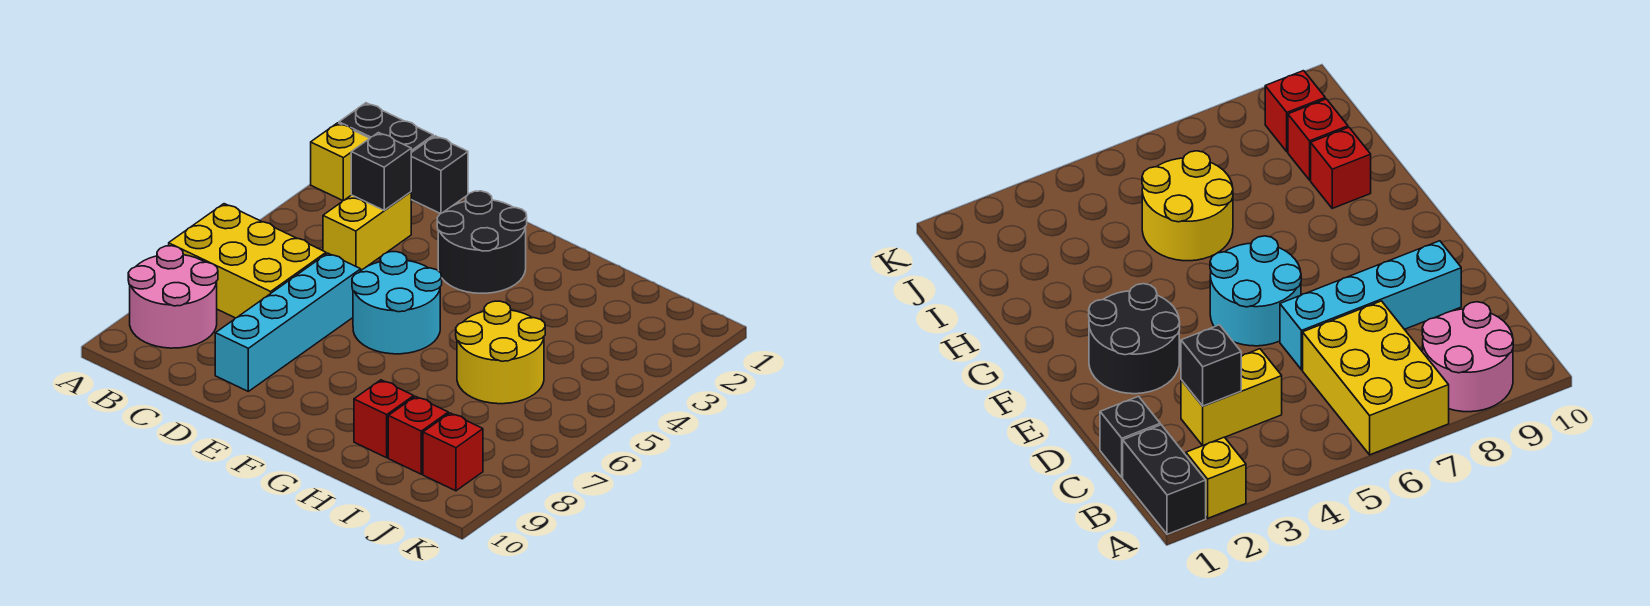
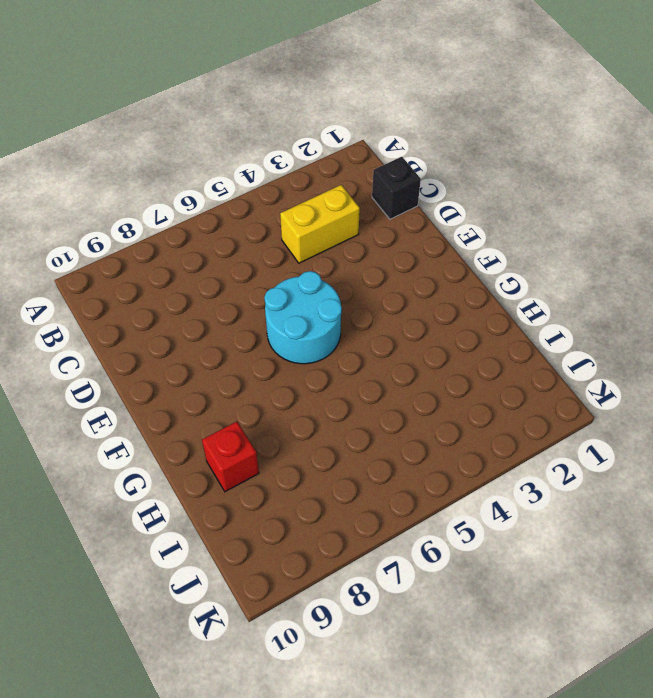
none -> black 1x2 brick [339,103,433,153]
none -> yellow 1x1 brick [311,123,370,200]
none -> yellow 2x3 brick [169,204,326,318]

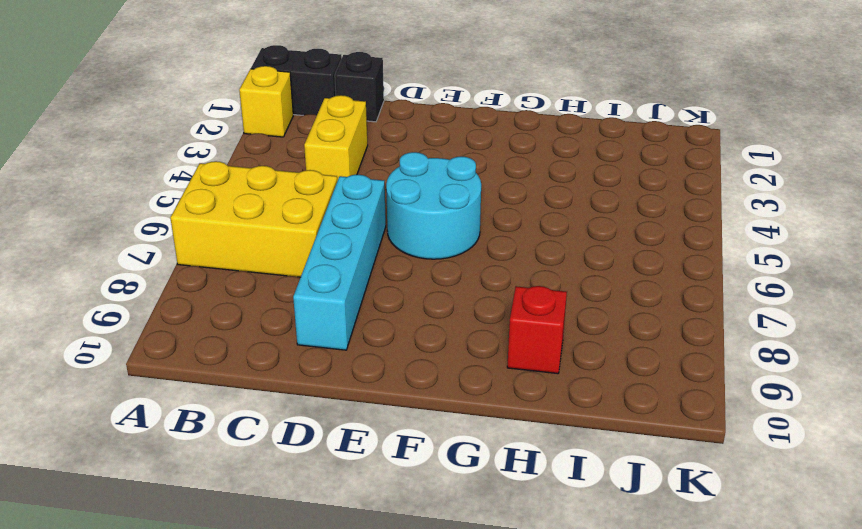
none -> pink 2x2 round brick [128,246,218,348]
none -> black 2x2 round brick [437,191,527,293]
none -> yellow 2x2 round brick [456,301,545,404]

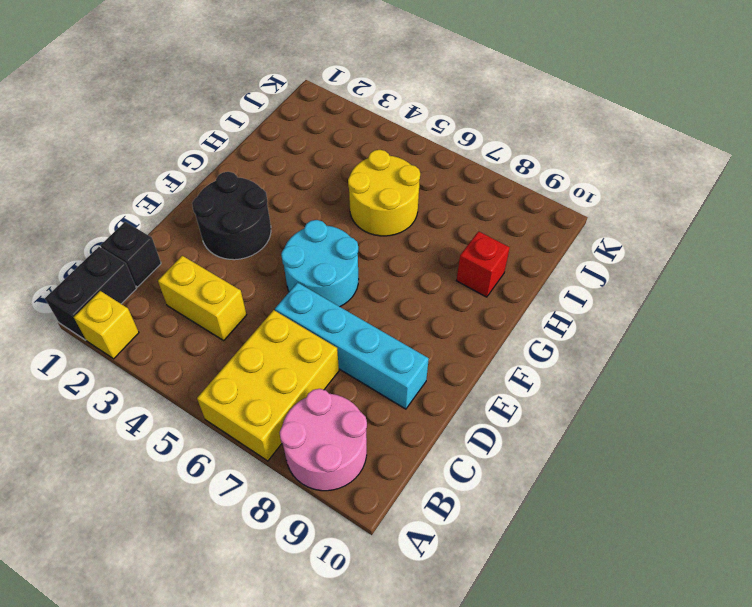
none -> red 1x1 brick [388,396,448,474]
none -> red 1x1 brick [423,413,483,491]
none -> black 1x1 brick [351,133,411,210]

